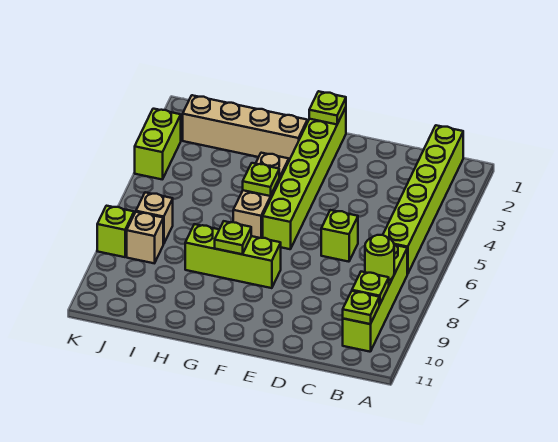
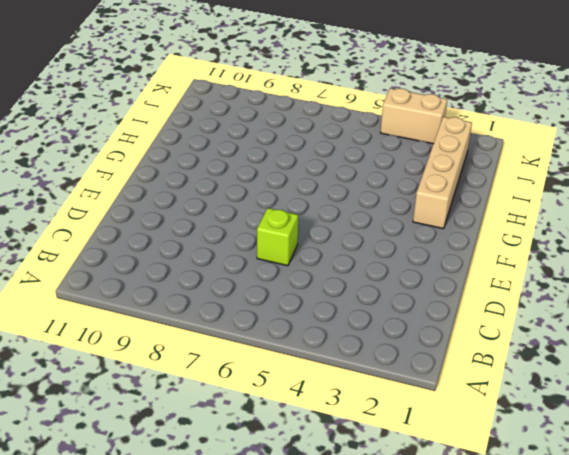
tan 1x2 brick [380,88,447,144] -> lime 1x2 brick [135,109,181,179]
none -> lime 1x6 brick [383,125,463,274]
none -> lime 1x4 brick [343,244,407,352]
none -> lime 1x6 brick [263,107,346,249]

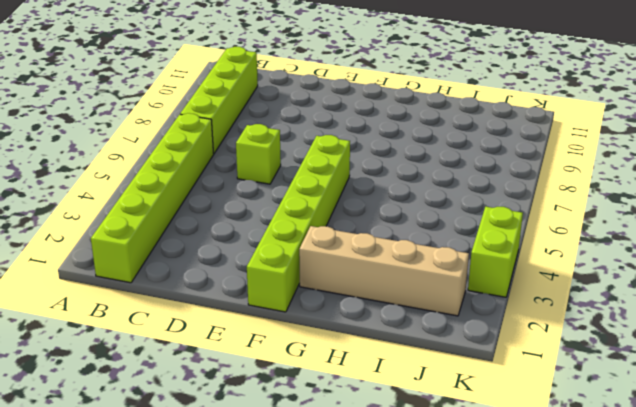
none -> lime 1x3 brick [185,224,281,288]
none -> tan 1x3 brick [233,153,289,238]
none -> tan 1x1 brick [136,192,173,244]

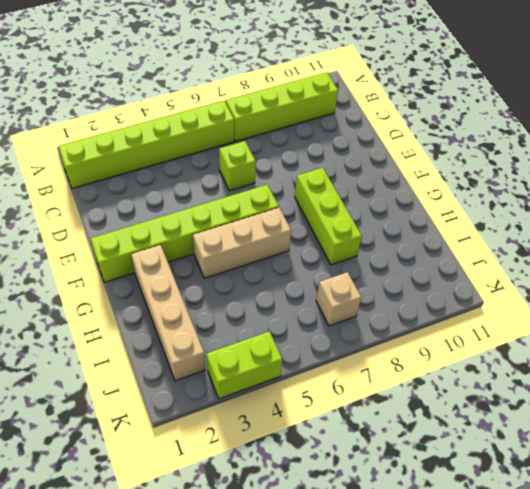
none -> tan 1x1 brick [127,212,163,263]
none -> lime 1x1 brick [97,206,134,257]
none -> lime 1x1 round brick [365,235,394,280]

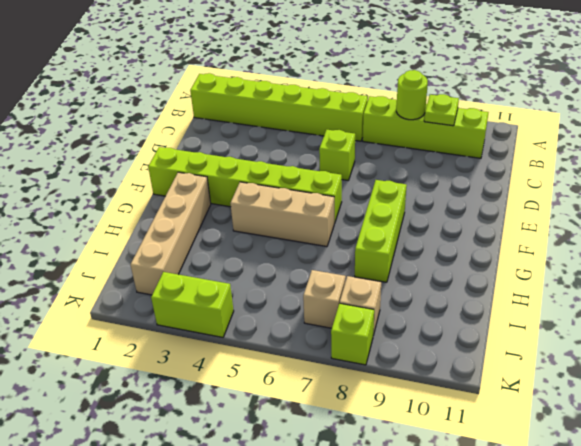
none -> lime 1x1 plate [343,291,379,324]
none -> lime 1x1 plate [309,91,346,124]
none -> lime 1x1 plate [243,163,279,196]

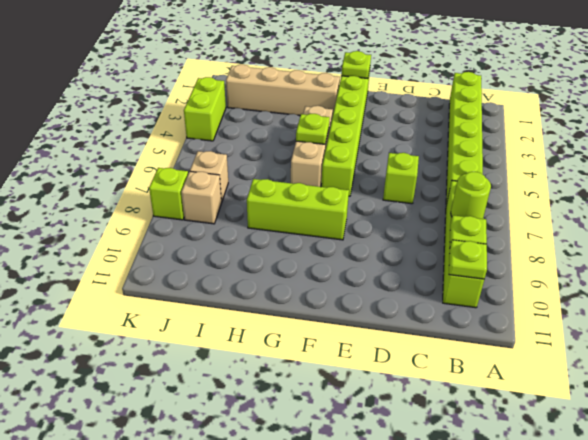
none -> lime 1x1 plate [215,221,251,254]

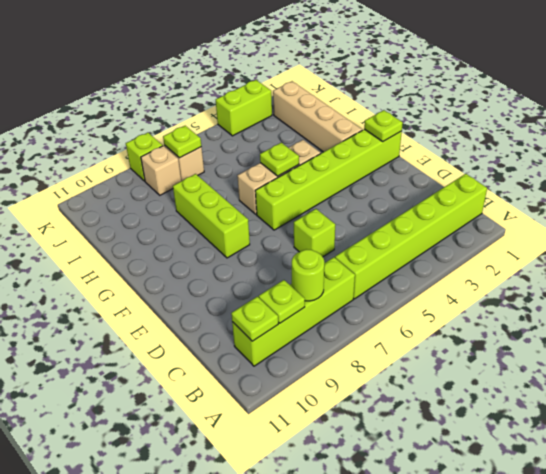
lime 1x1 plate [163,126,201,158] -> lime 1x1 plate moved to [215,221,251,254]

